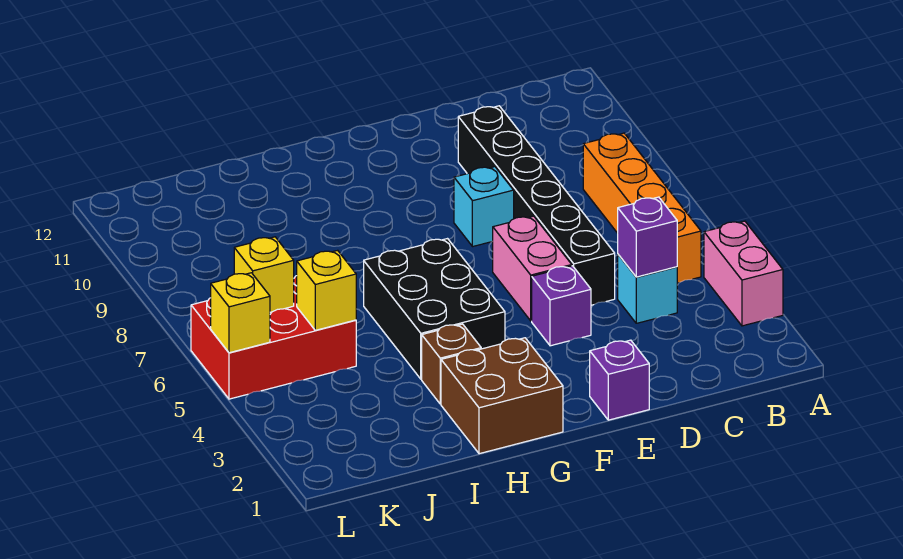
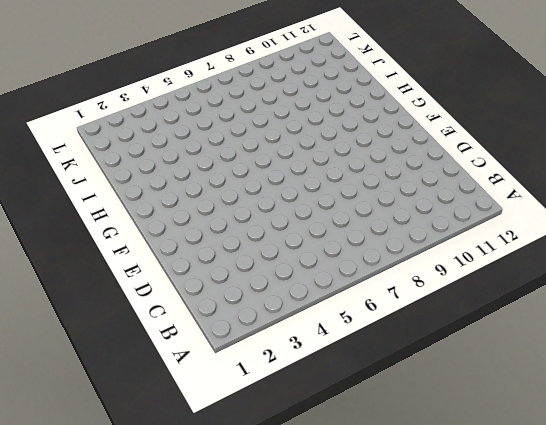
none -> pink 1x2 brick [704,221,783,326]
none -> orange 1x4 brick [583,133,701,283]
none -> cyan 1x1 brick [618,255,677,323]

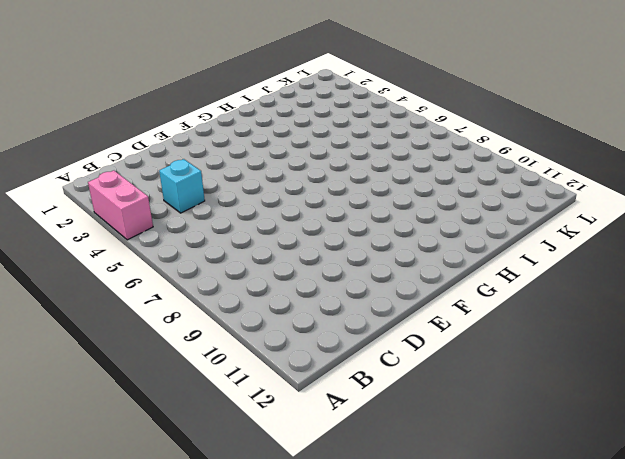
none -> orange 1x4 brick [583,133,701,283]
none -> black 1x6 brick [458,106,615,305]
none -> purple 1x1 brick [590,340,649,420]

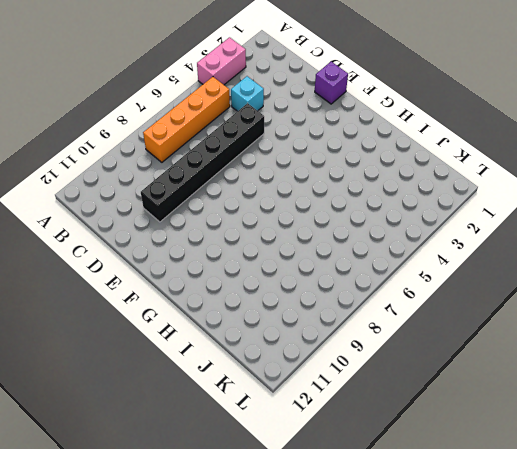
none -> purple 1x1 brick [532,266,591,346]
none -> pink 1x2 brick [493,216,572,321]
none -> cyan 1x1 brick [454,167,514,247]

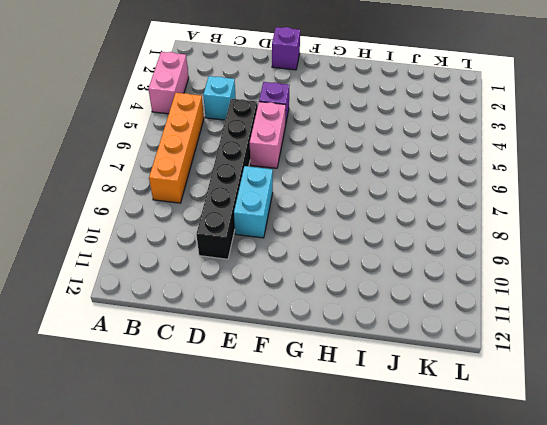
cyan 1x2 brick [234,166,273,238] -> cyan 1x1 brick [454,167,514,247]
none -> brown 2x2 brick [441,338,563,454]
none -> black 2x3 brick [364,239,505,379]
none -> brown 1x1 brick [422,324,481,404]

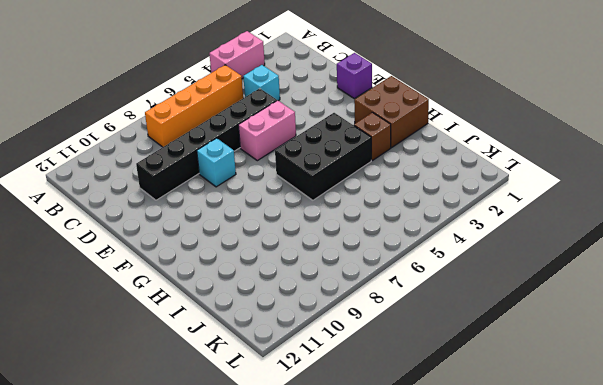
none -> purple 1x1 brick [532,266,591,346]
none -> red 2x3 brick [191,276,356,399]
none -> purple 1x1 brick [618,197,677,277]

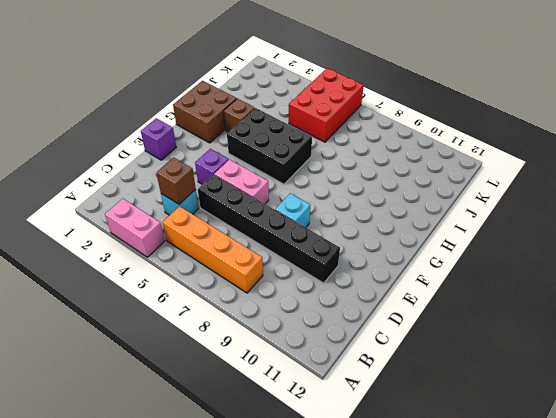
brown 1x1 brick [156,157,196,204] -> purple 1x1 brick [618,197,677,277]
none -> yellow 1x1 brick [297,250,356,330]
none -> yellow 1x1 brick [234,237,294,312]
none -> yellow 1x1 brick [211,273,270,353]

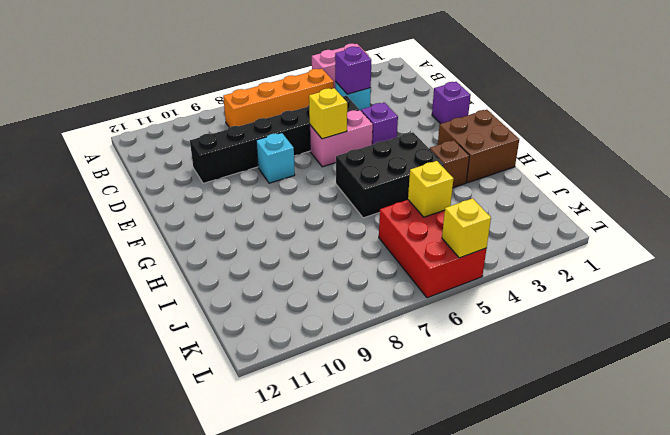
yellow 1x1 brick [309,88,347,139] -> yellow 1x1 brick moved to [234,237,294,312]

